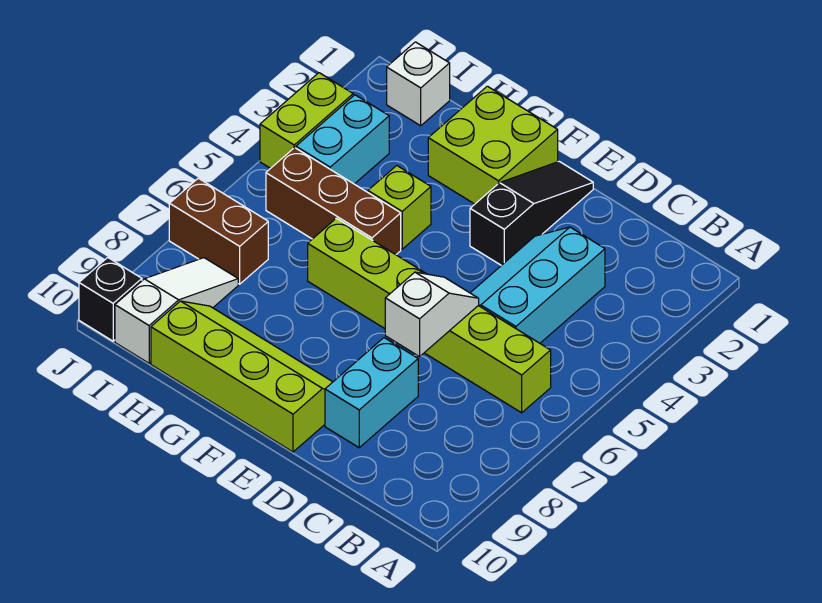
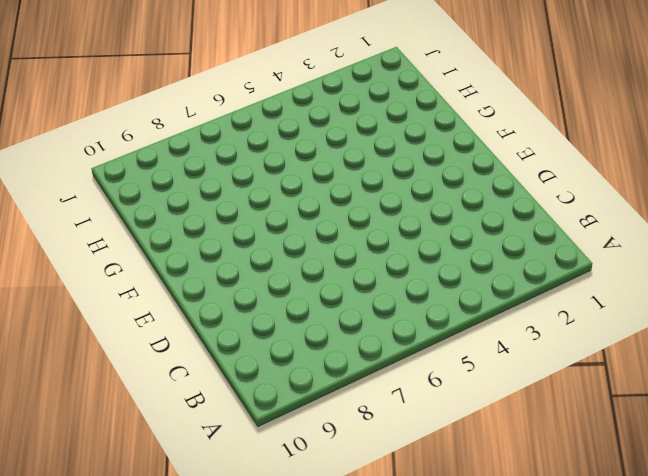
none -> lime 1x6 brick [308,218,551,413]
none -> cyan 2x3 slope [471,227,605,343]
none -> cyan 1x2 brick [325,338,418,448]

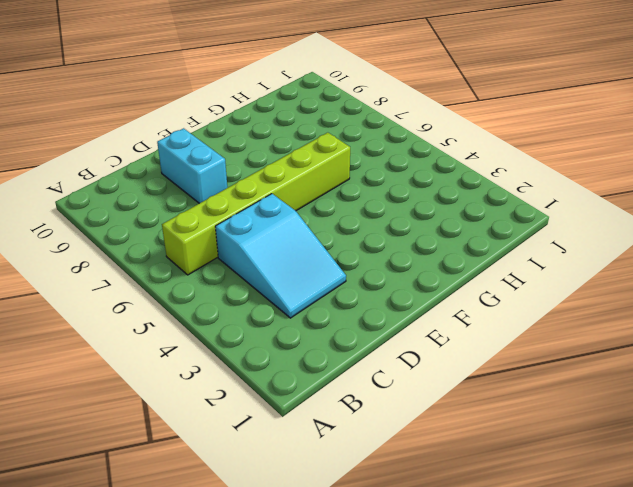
cyan 2x3 slope [215,194,346,318] -> cyan 2x3 slope turned to [471,227,605,343]
none -> black 1x3 slope [470,161,593,265]
none -> lime 2x4 slope [151,301,332,452]
none -> lime 2x2 brick [428,86,558,204]

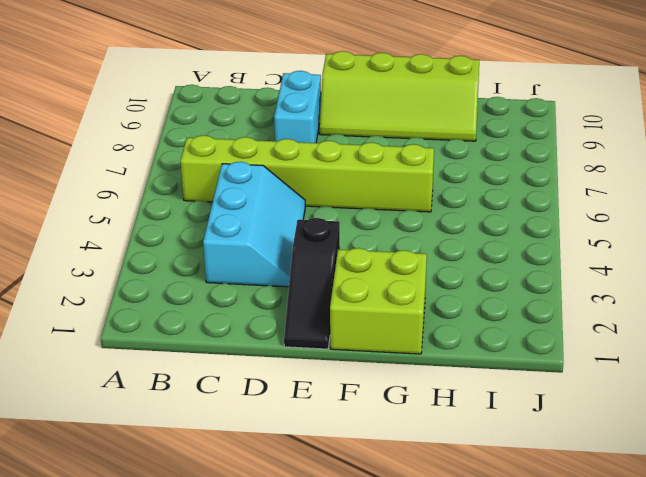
none -> lime 1x1 brick [368,166,431,249]
none -> brown 1x3 brick [266,148,401,255]
none -> white 1x1 brick [387,42,450,126]

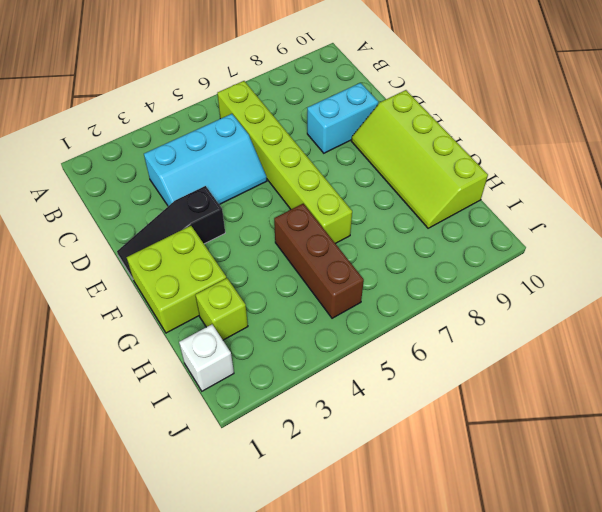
lime 1x1 brick [195,278,248,340] -> lime 1x1 brick moved to [368,166,431,249]
none -> cyan 1x2 brick [296,95,389,184]
none -> brown 1x2 brick [169,178,268,284]
none -> white 1x3 slope [115,258,238,363]

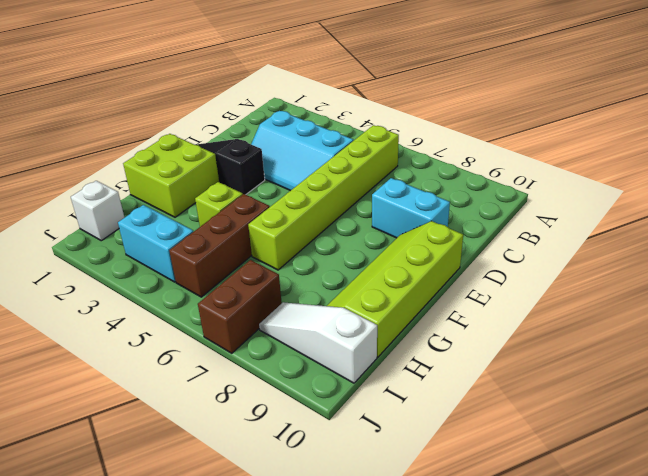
none -> lime 1x2 brick [260,73,353,168]
none -> black 1x1 brick [79,257,142,341]
none -> white 1x2 slope [385,272,479,357]

